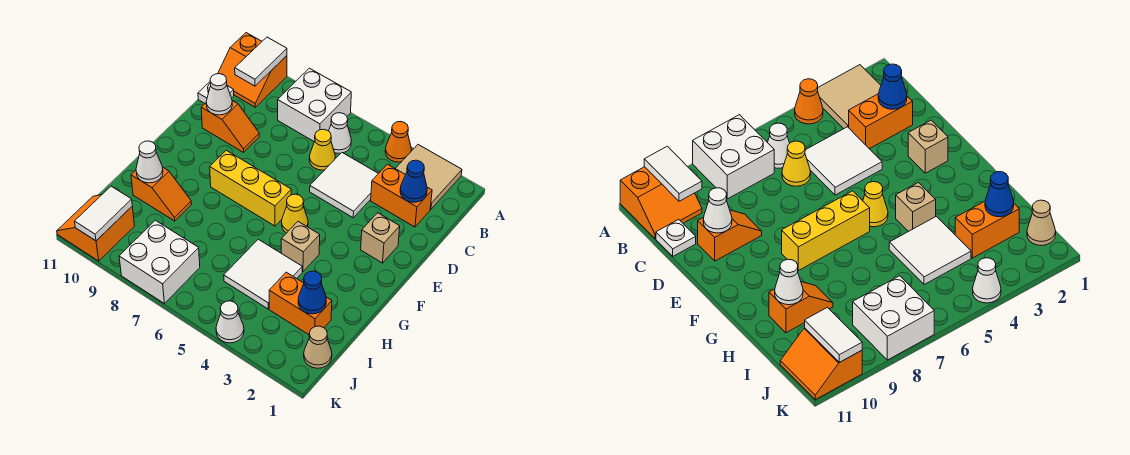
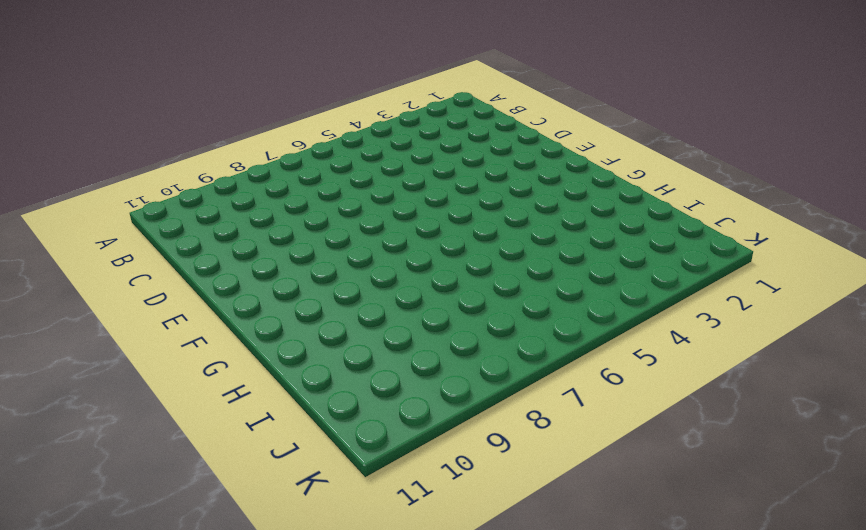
none -> tan 2x2 tile [395,145,462,209]
none -> orange 1x1 cone [385,122,411,162]
none -> white 2x2 brick [278,68,351,142]

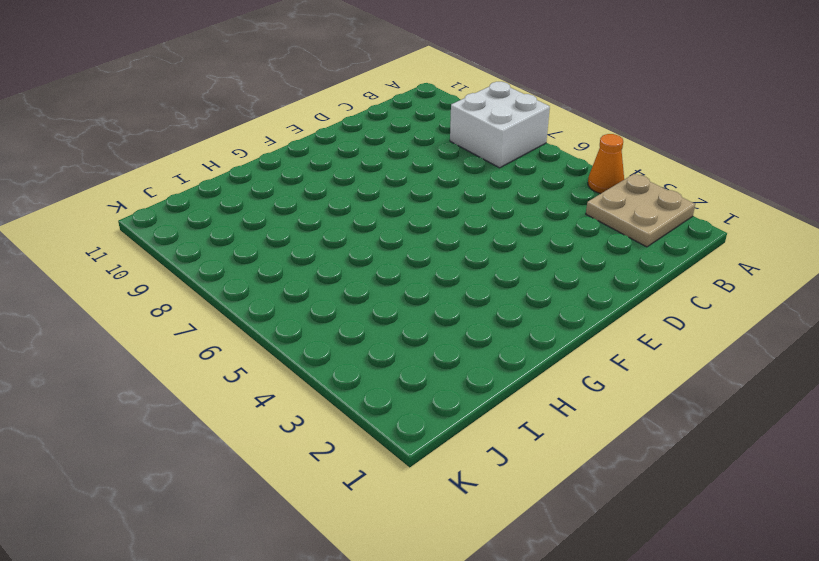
tan 2x2 plate [586,174,695,247] -> tan 2x2 tile [395,145,462,209]
none -> orange 2x2 slope [218,33,287,107]
none -> white 1x1 cone [329,113,351,153]
none -> orange 1x2 brick [371,164,432,227]

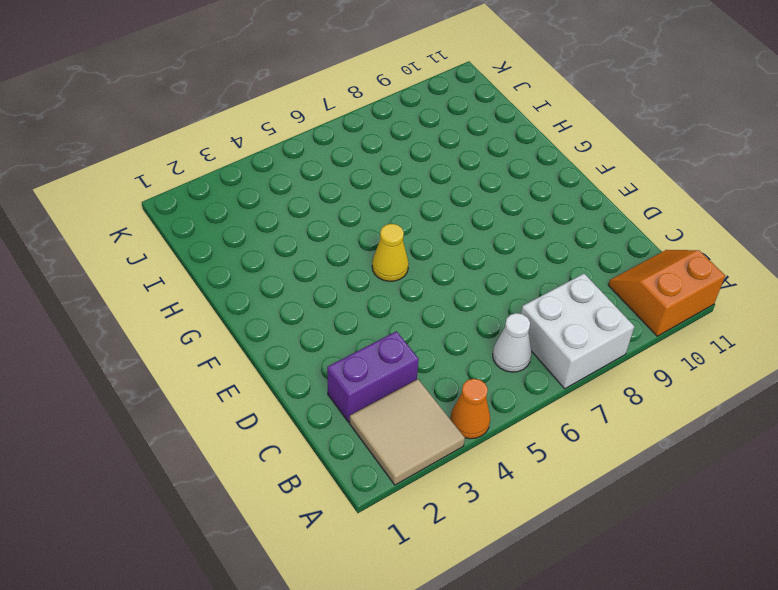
purple 1x2 brick [327,331,419,422] -> orange 1x2 brick [371,164,432,227]
none -> white 2x2 tile [310,153,378,218]
none -> yellow 1x1 cone [309,129,335,170]
none -> white 1x1 plate [198,82,234,103]

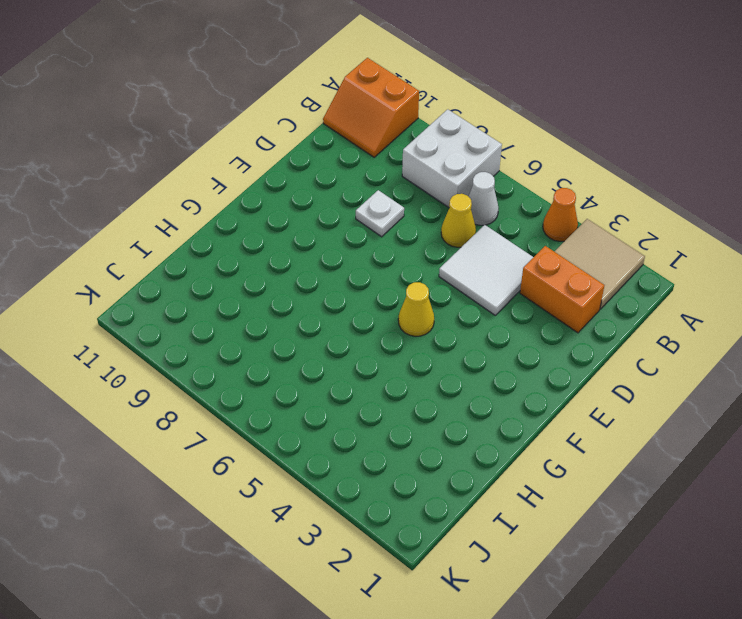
white 1x1 plate [356,190,404,237] -> white 1x1 plate moved to [198,82,234,103]
none -> orange 1x2 slope [201,101,259,152]
none -> tan 1x1 brick [361,213,400,263]
none -> yellow 1x3 brick [210,150,291,226]

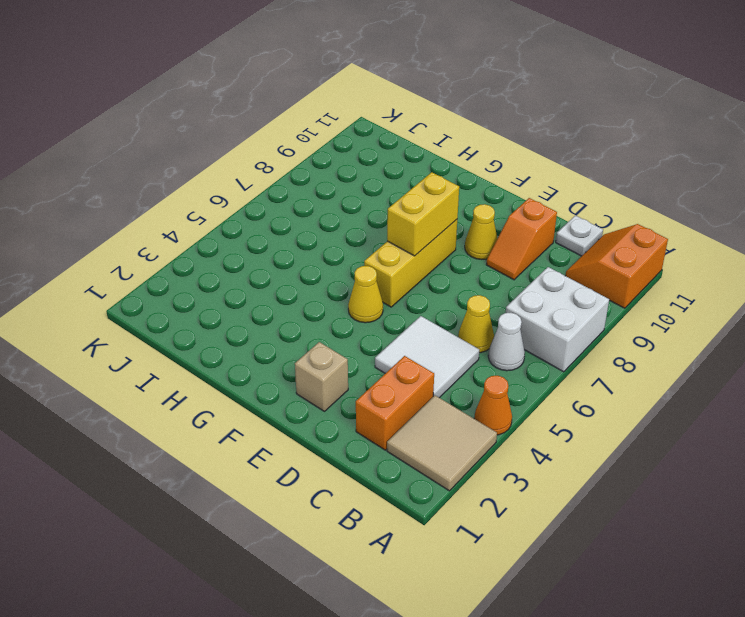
yellow 1x1 cone [465,204,497,259] -> none
yellow 1x2 brick [387,172,459,256] -> none
none -> tan 1x1 brick [281,222,320,272]
none -> white 2x2 tile [224,239,302,309]
none -> orange 1x2 slope [131,168,192,221]

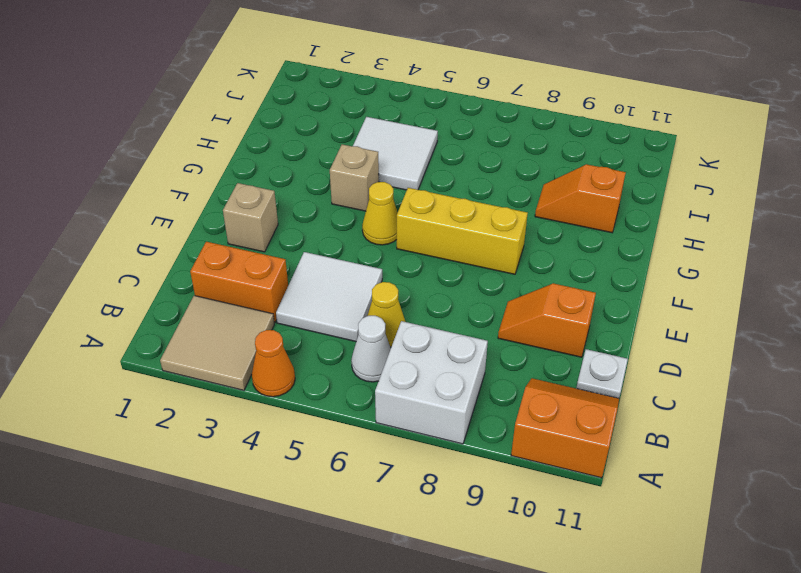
none -> orange 1x2 brick [269,272,332,335]
none -> tan 1x1 cone [304,326,332,368]
none -> white 2x2 brick [119,220,200,303]

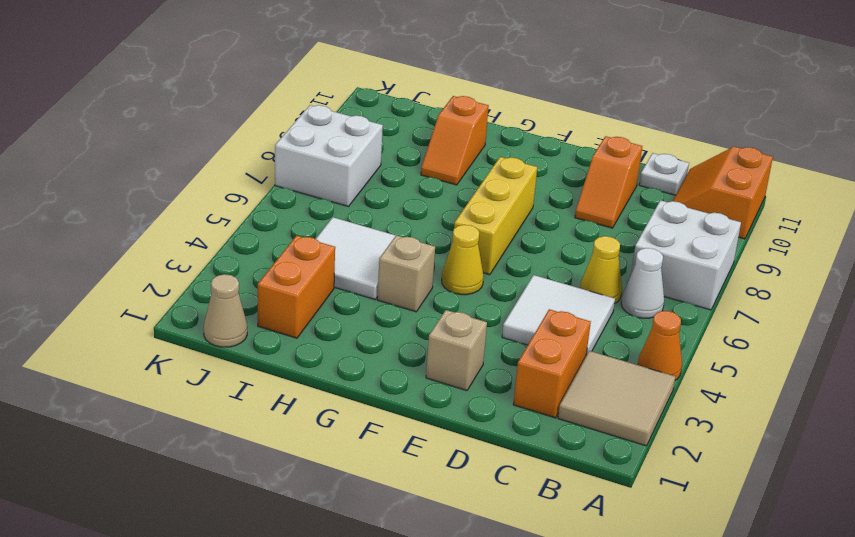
none -> orange 2x2 slope [57,195,134,261]
none -> white 1x1 cone [216,301,244,343]
none -> white 1x2 tile [235,37,287,86]

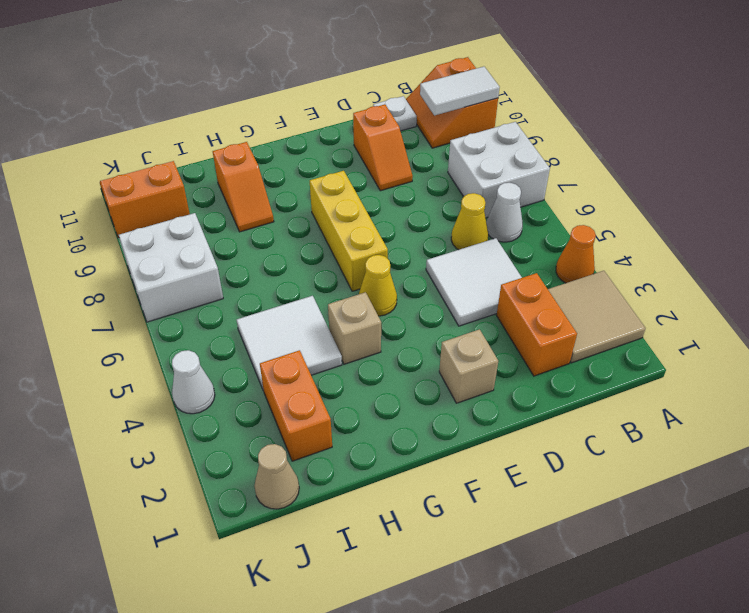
none -> blue 1x1 cone [400,160,427,202]
none -> white 1x1 cone [206,74,232,115]
none -> white 1x1 cone [136,141,163,183]

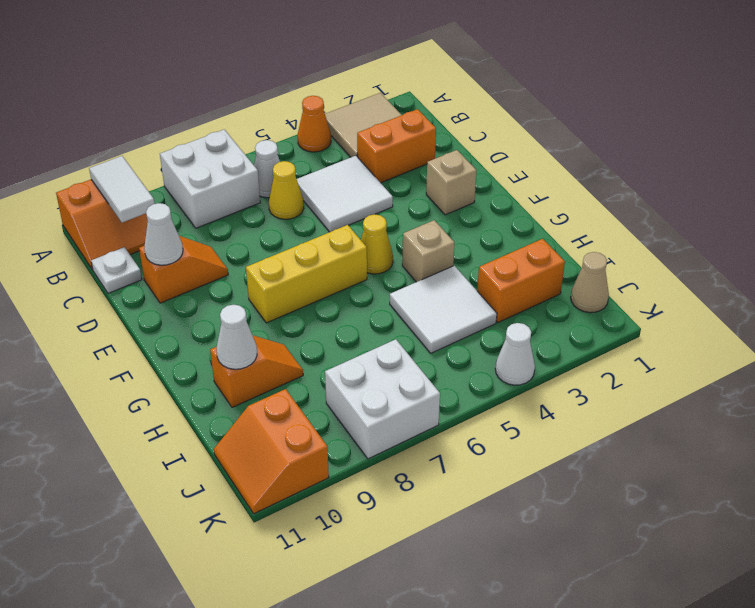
none -> blue 1x1 cone [400,160,427,202]
none -> blue 1x1 cone [298,271,326,314]
none -> white 1x2 tile [75,186,132,241]

